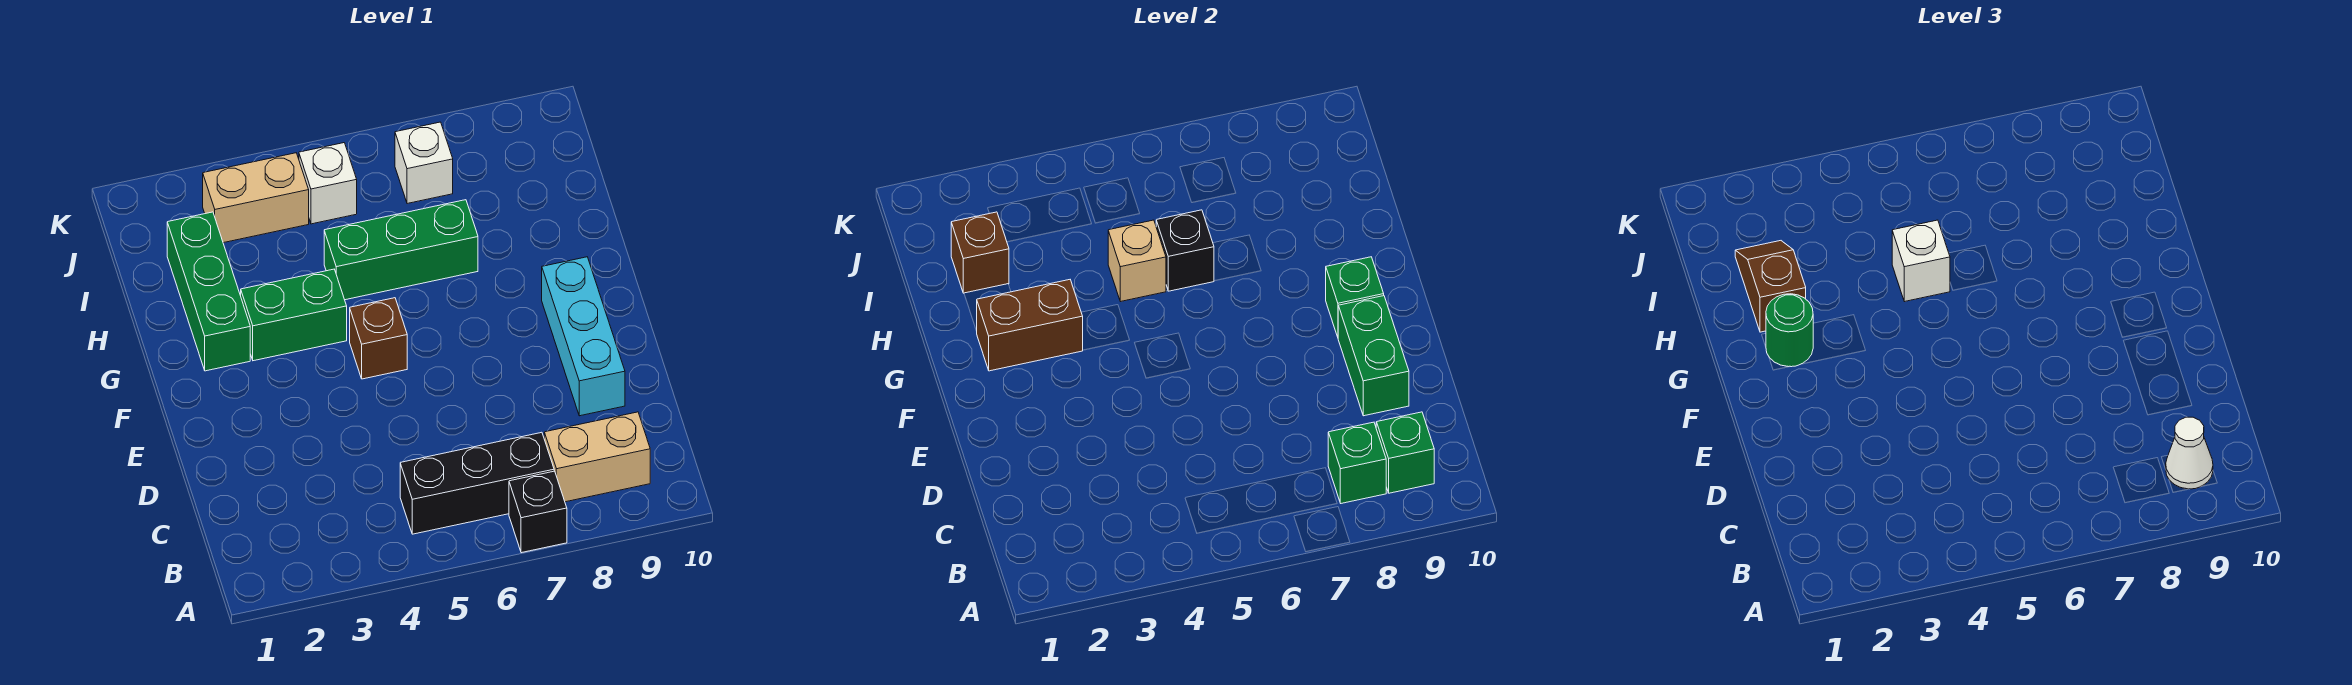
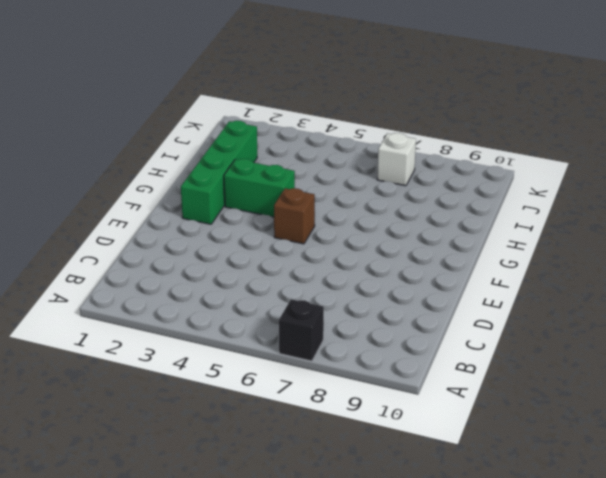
green 1x4 brick [181,121,257,224] -> green 1x3 brick [167,212,250,371]
none -> black 1x3 brick [400,432,554,534]
none -> tan 1x2 brick [544,412,650,502]
none -> cyan 1x3 brick [542,257,625,416]

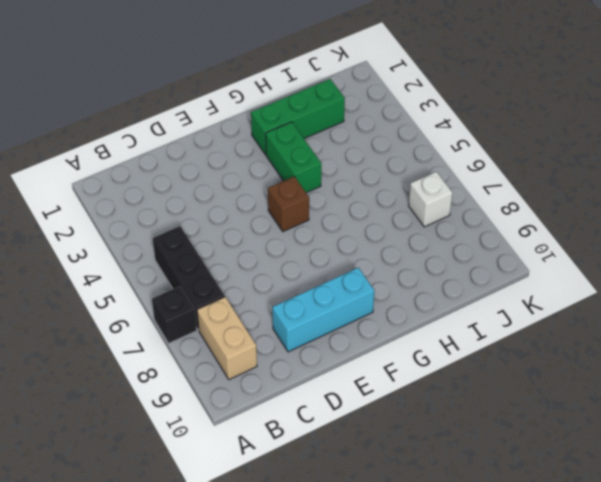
none -> green 1x3 brick [324,200,478,300]
none -> tan 1x2 brick [203,153,309,243]
none -> white 1x1 brick [299,143,357,224]

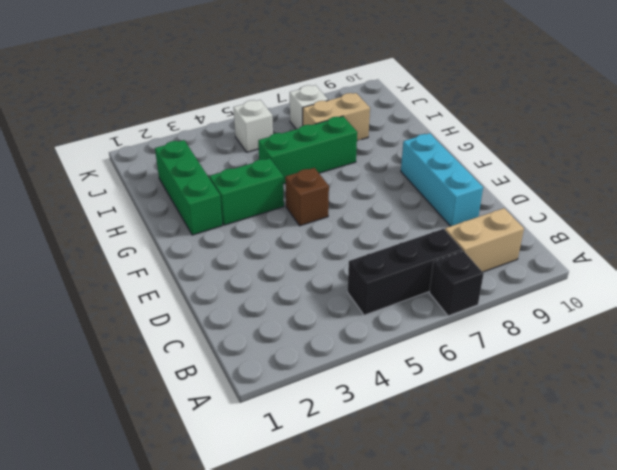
tan 1x2 brick [303,93,370,141] -> tan 1x2 brick moved to [203,153,309,243]
none -> green 1x1 brick [1328,422,1386,503]
none -> green 1x1 brick [1376,412,1434,493]
none -> green 1x2 brick [1338,296,1409,416]

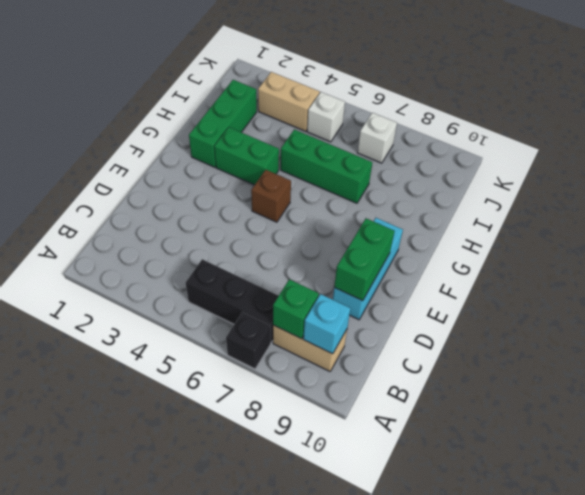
cyan 1x1 brick [303,294,350,354] -> green 1x1 brick [1376,412,1434,493]
none -> green 1x1 brick [1326,257,1384,337]
none -> brown 1x2 brick [977,280,1083,371]
none -> tan 1x1 brick [1108,220,1166,302]

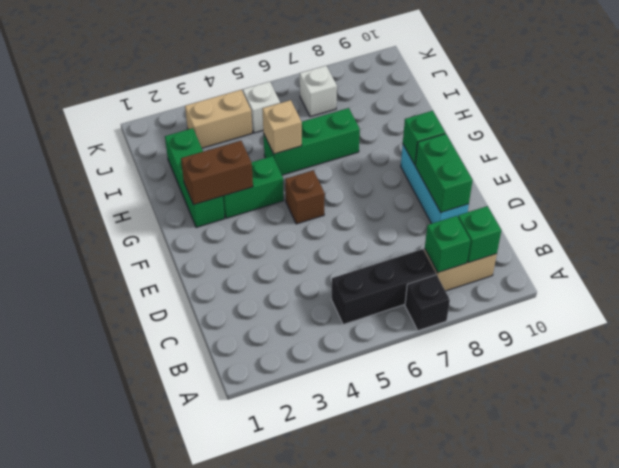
none -> black 1x1 brick [1156,210,1214,291]
none -> brown 1x1 brick [951,212,1009,293]
none -> white 1x1 cone [2166,417,2213,489]

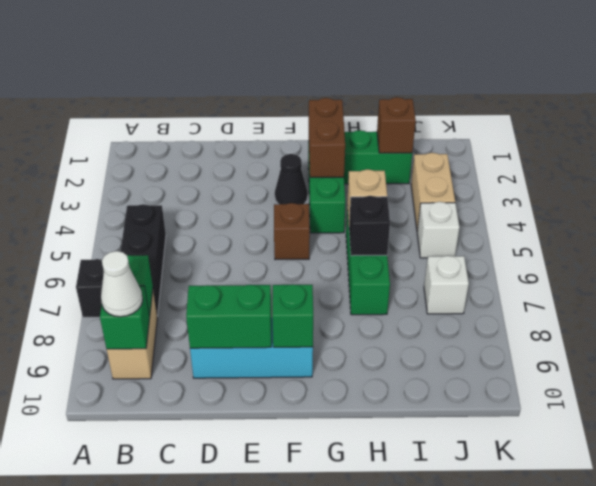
black 1x1 cone [275,154,308,204] -> none
none -> green 1x1 round brick [1766,294,1813,367]
none -> brown 1x2 slope [1735,241,1806,332]
none -> white 1x1 brick [1892,220,1950,302]

